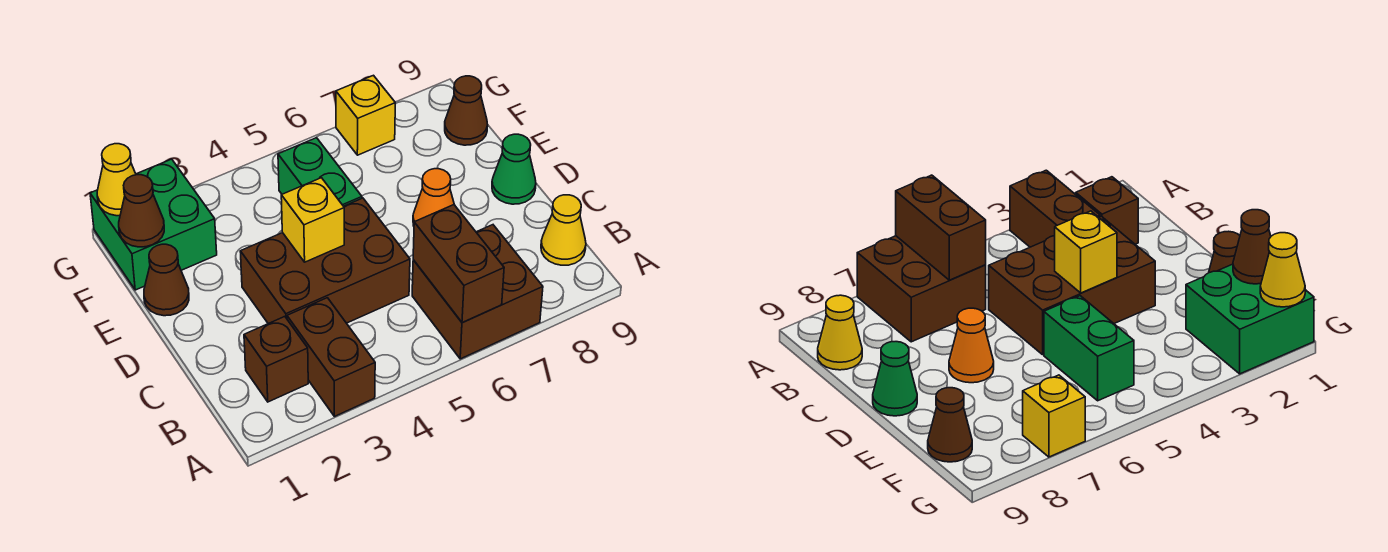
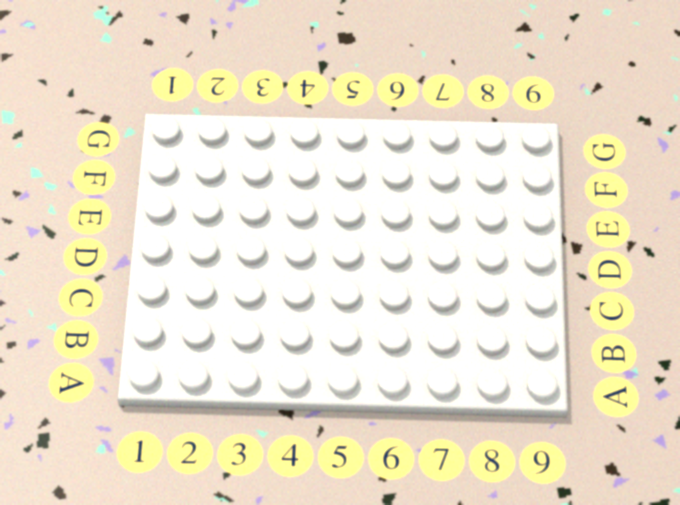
none -> brown 1x2 brick [287,298,375,416]
none -> brown 2x2 brick [412,225,543,359]
none -> brown 1x1 brick [244,317,308,402]

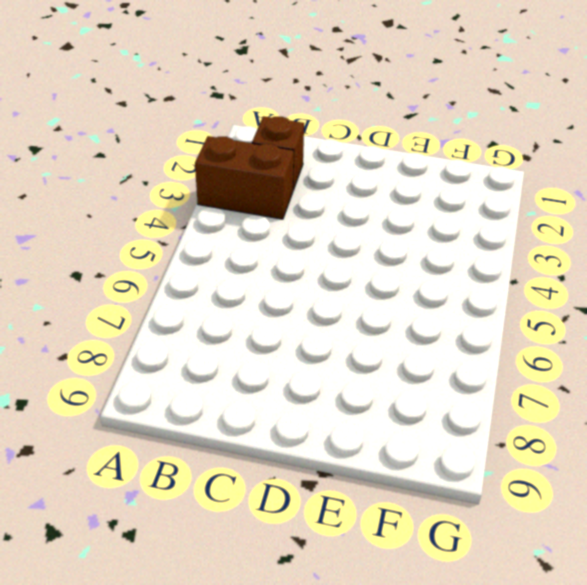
none -> brown 2x2 brick [412,225,543,359]
none -> yellow 1x1 cone [541,195,586,265]
none -> brown 2x3 brick [240,198,410,324]

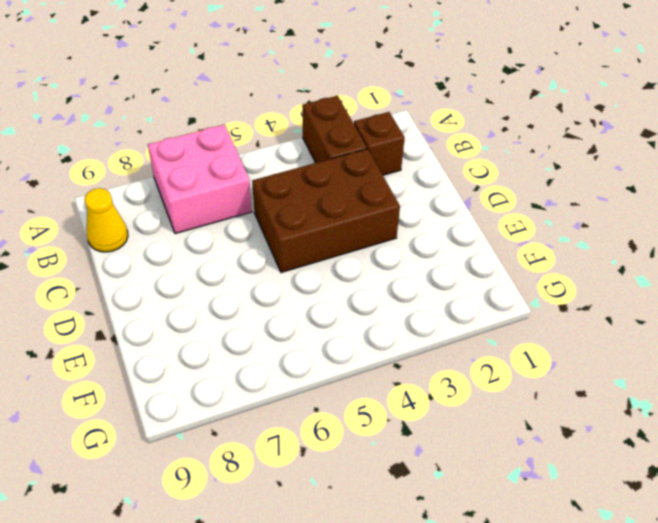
pink 2x2 brick [148,125,252,234] -> brown 2x2 brick [412,225,543,359]
none -> orange 1x1 cone [413,169,454,226]
none -> green 1x1 cone [492,134,536,204]
none -> brown 1x1 cone [144,244,189,316]

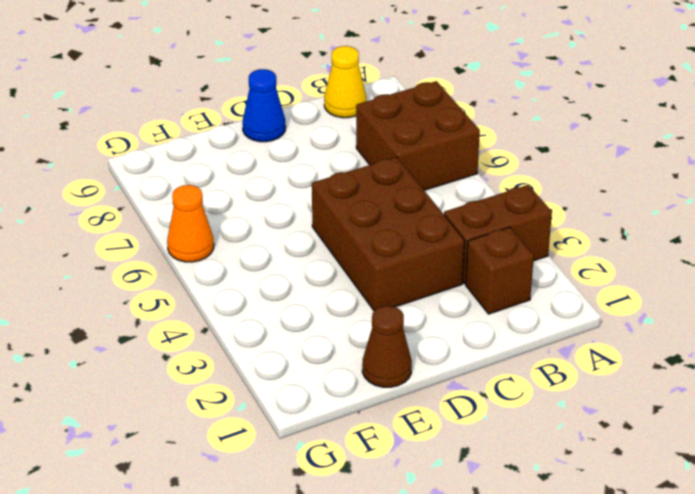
blue 1x1 cone [242,69,286,142] -> green 1x1 cone [492,134,536,204]
orange 1x1 cone [167,185,214,262] -> orange 1x1 cone moved to [413,169,454,226]
none -> green 1x2 brick [278,138,362,206]
none -> green 2x2 brick [90,159,217,290]
none -> brown 1x1 cone [445,76,488,145]

